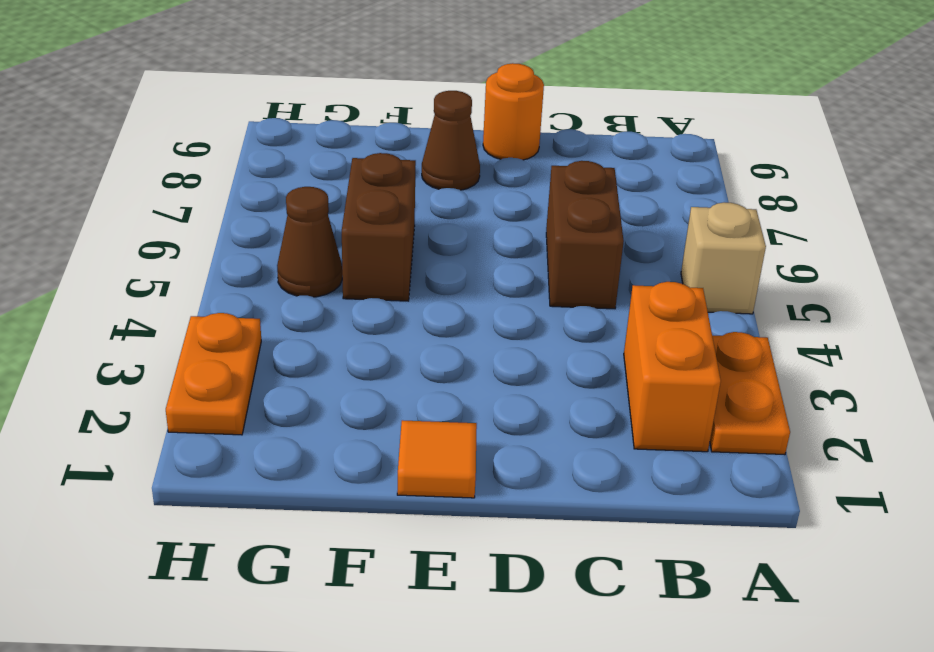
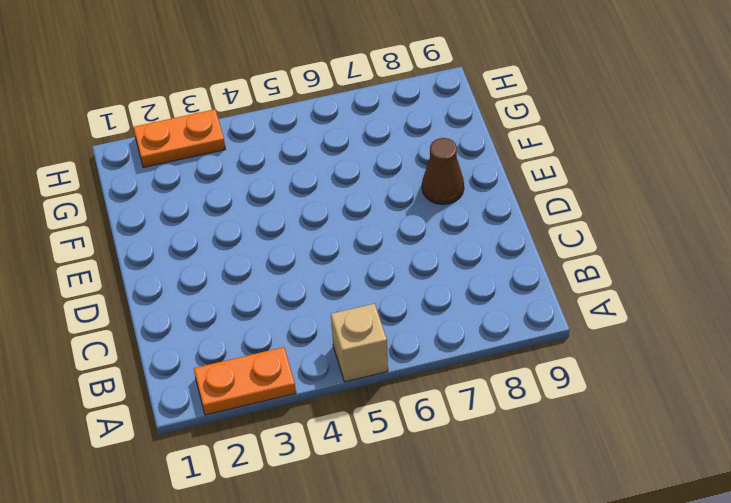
none -> orange 1x2 brick [624,282,721,452]
none -> brown 1x2 brick [546,161,624,309]

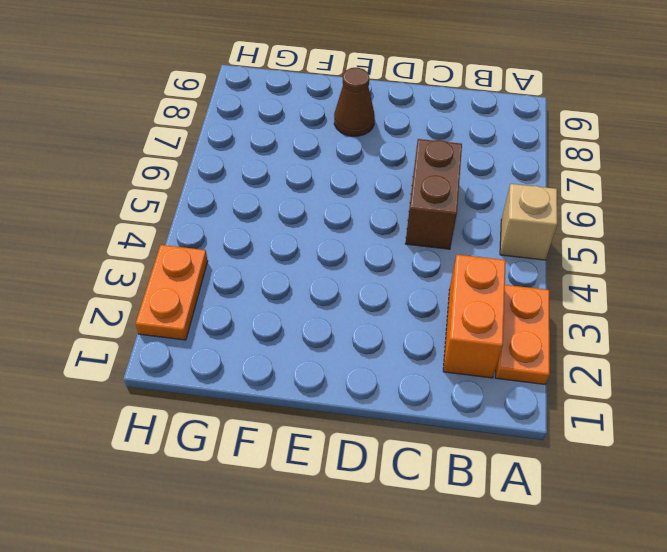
none -> orange 1x1 round brick [483,63,544,160]
none -> orange 1x1 tile [397,420,477,498]

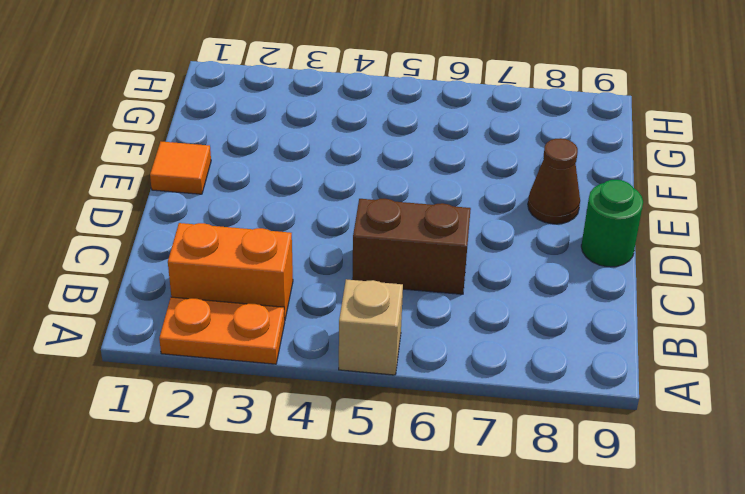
green 1x1 round brick [581,180,643,267] -> orange 1x1 round brick [483,63,544,160]
none -> brown 1x2 brick [342,153,416,301]
none -> brown 1x1 cone [277,187,342,297]

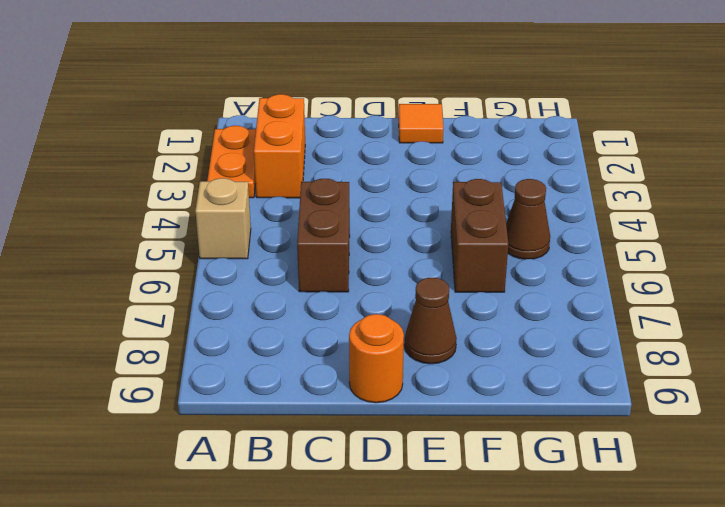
none -> orange 1x2 plate [166,313,261,435]

